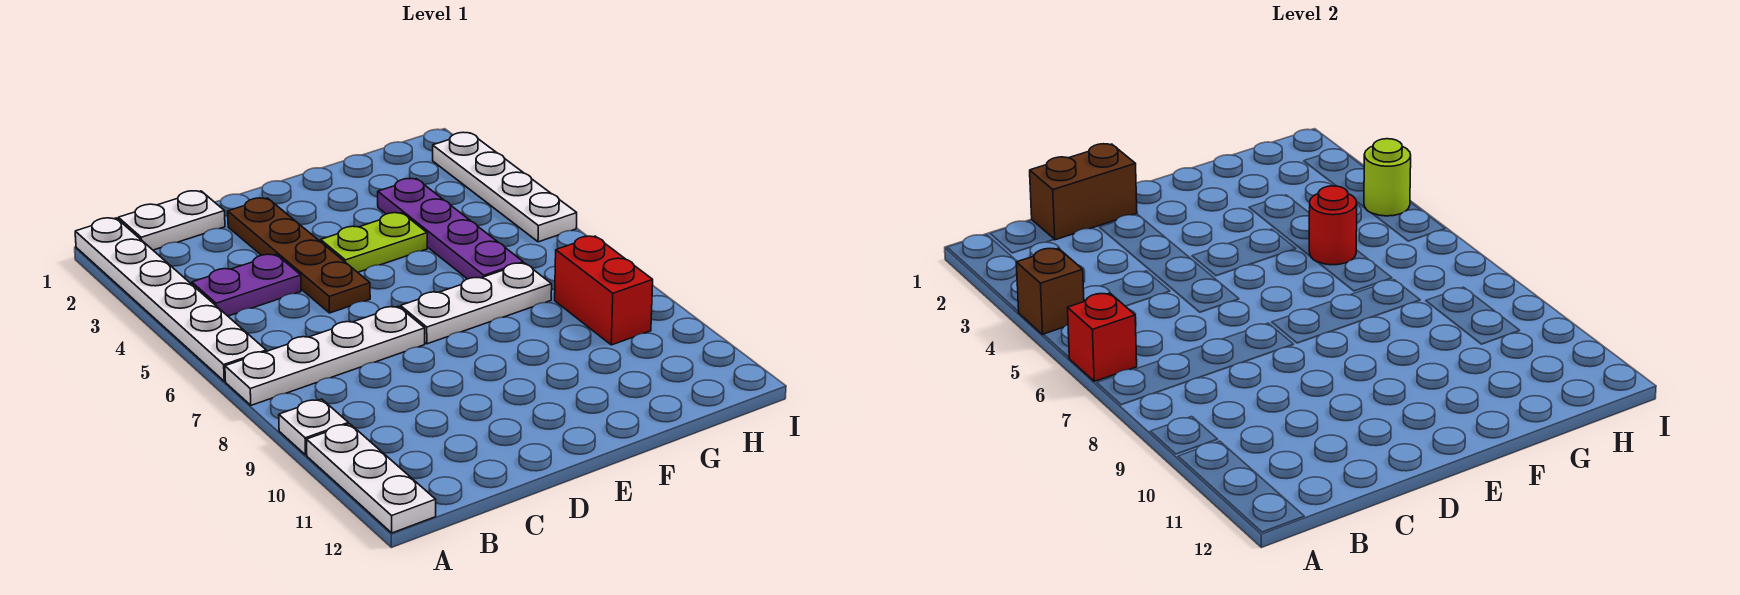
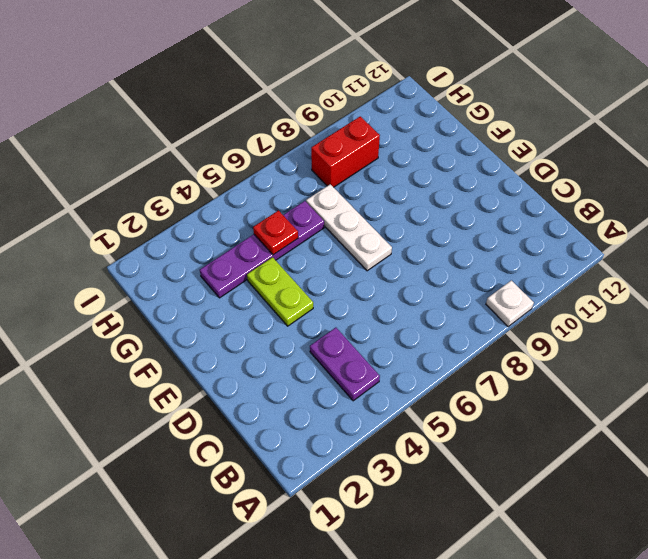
red 1x1 plate [253,211,298,255] -> red 1x1 round brick [1309,186,1357,265]
none -> white 1x6 plate [75,218,266,381]
none -> white 1x4 plate [225,306,425,405]
none -> white 1x3 plate [307,424,436,533]

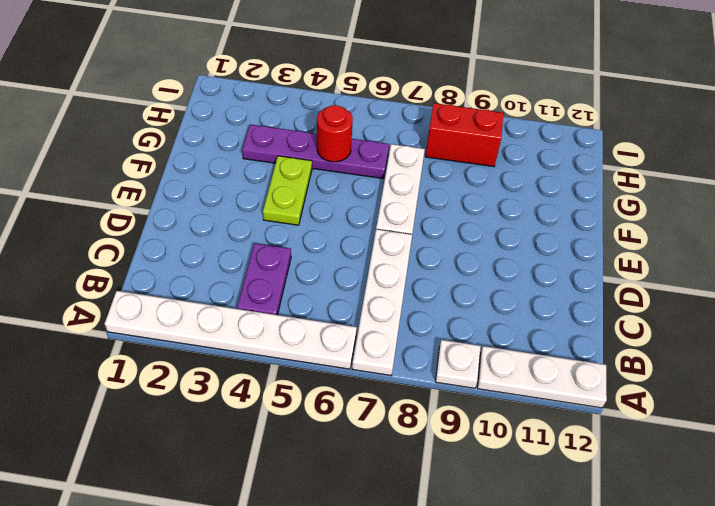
none -> white 1x2 plate [118,191,225,250]
none -> brown 1x4 plate [228,198,370,313]
none -> white 1x4 plate [433,132,577,242]

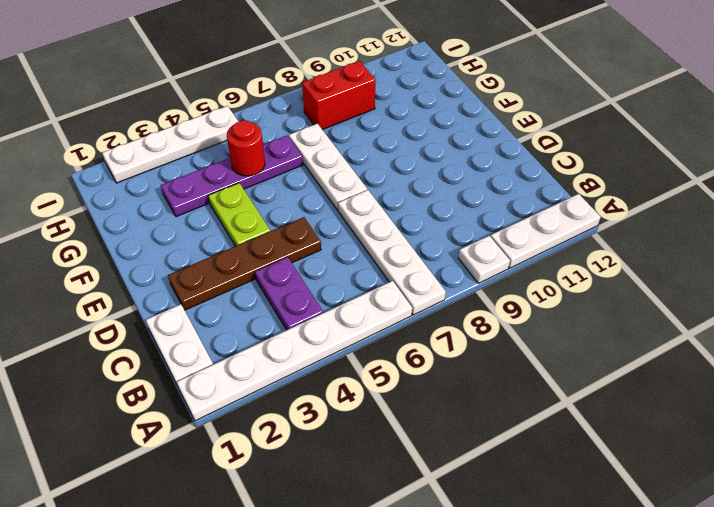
none -> brown 1x1 brick [1016,248,1084,334]
none -> red 1x1 brick [1068,293,1137,381]
none -> brown 1x2 brick [1030,144,1137,240]

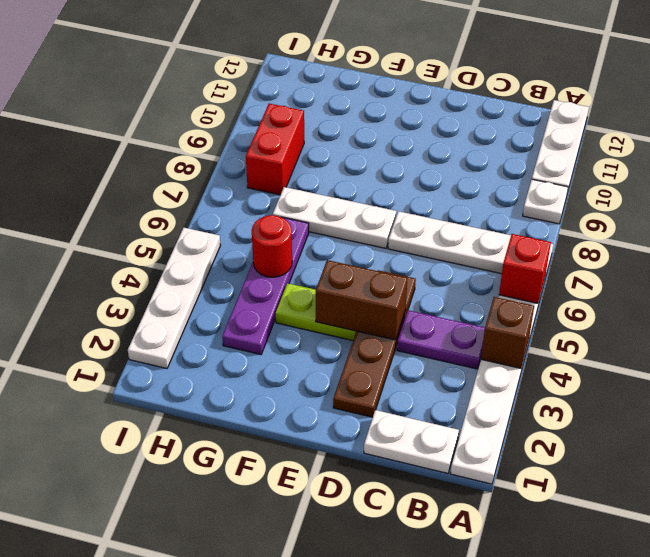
brown 1x2 brick [316,260,408,340] -> brown 1x2 brick moved to [1030,144,1137,240]
none -> lime 1x1 round brick [1364,139,1411,216]

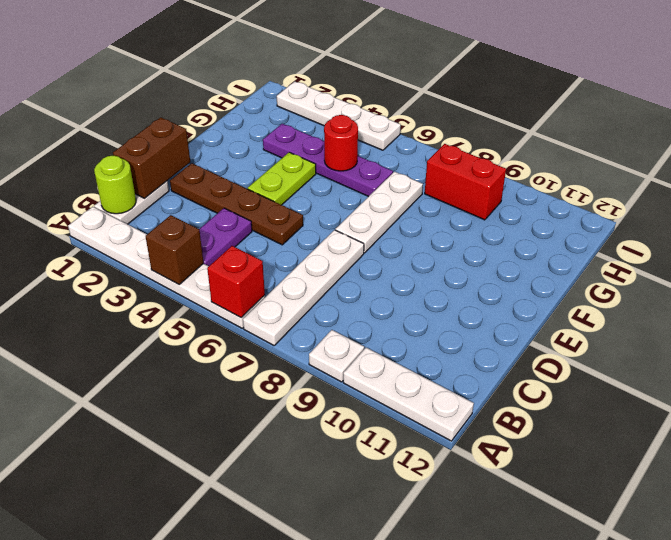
lime 1x1 round brick [94,156,136,214] -> lime 1x1 round brick moved to [1364,139,1411,216]

